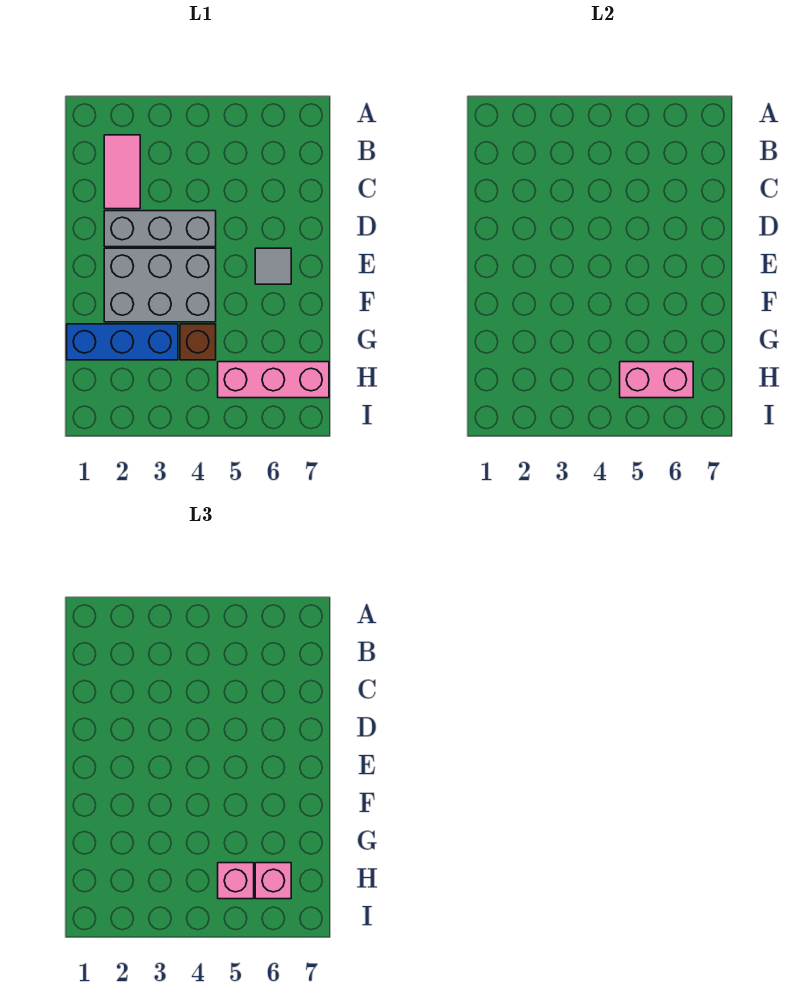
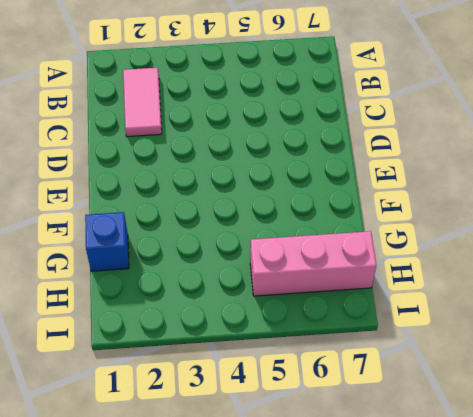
blue 1x1 brick [85,212,129,271] -> blue 1x3 brick [67,324,178,360]
none -> grey 1x3 brick [104,211,216,247]
none -> grey 2x3 brick [104,248,216,322]

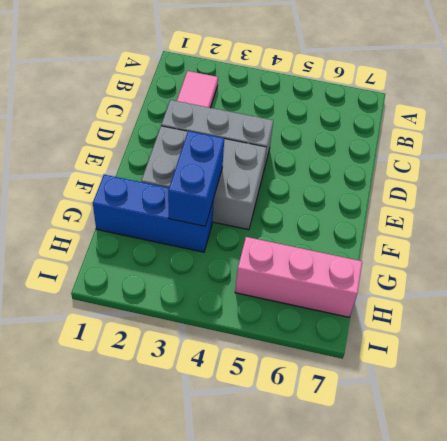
blue 1x2 brick [168,131,224,226] -> none
none -> grey 1x1 tile [255,248,291,284]
none -> brown 1x1 brick [180,324,216,360]

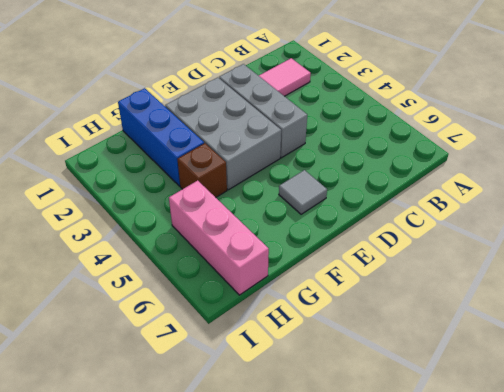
none -> pink 1x2 brick [620,362,693,398]
none -> pink 1x1 brick [218,863,254,899]

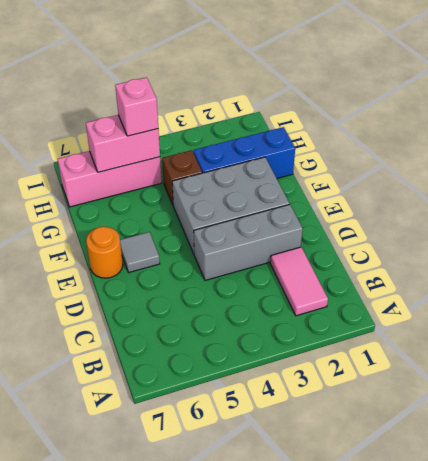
orange 1x1 round brick [86,227,123,278] -> none
none -> pink 1x1 brick [255,863,291,899]

